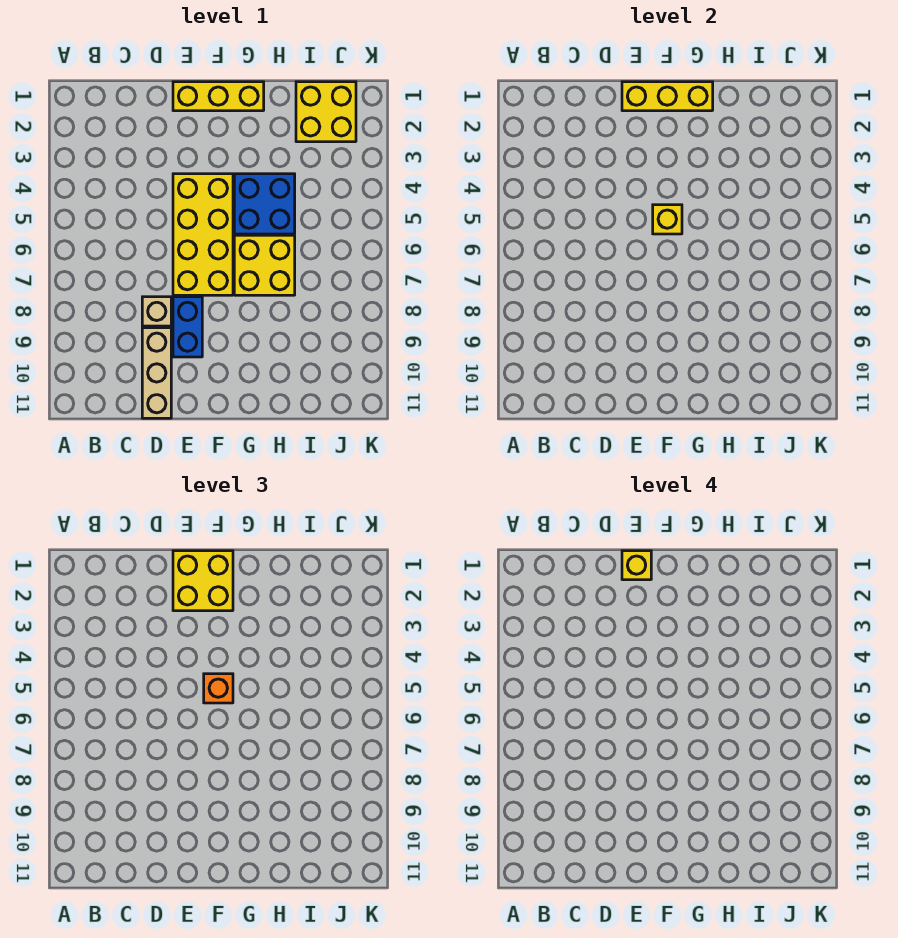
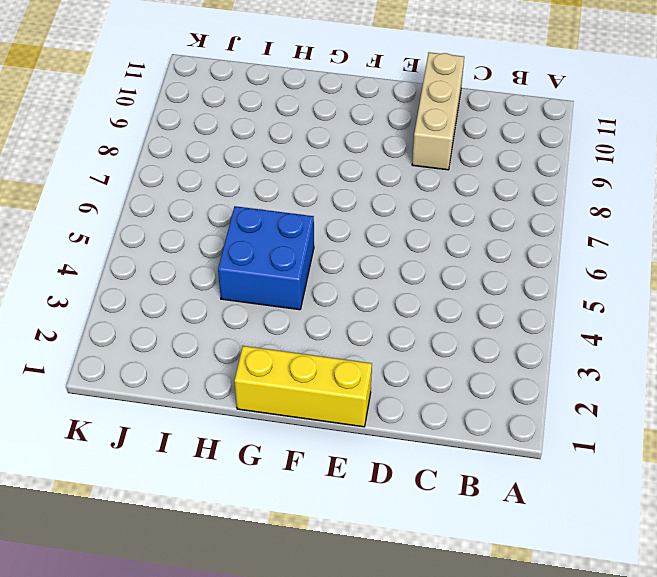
none -> tan 1x1 brick [142,297,171,326]
none -> yellow 2x4 brick [173,174,233,295]
none -> blue 1x2 brick [173,297,202,357]

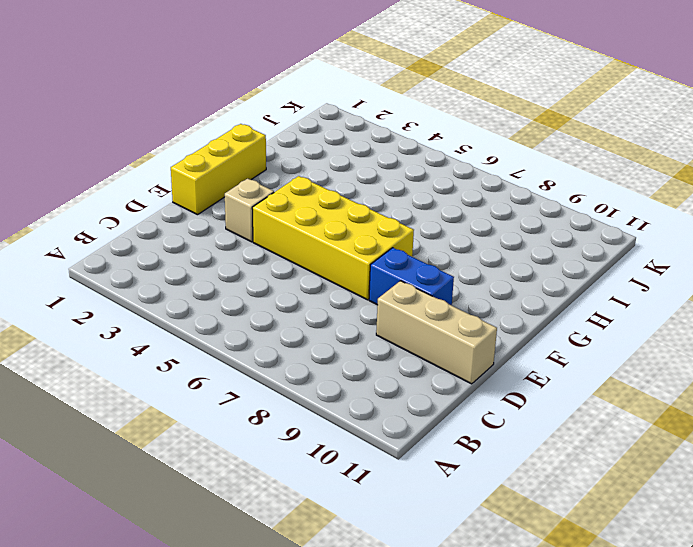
tan 1x1 brick [225,179,274,242] -> tan 1x1 brick moved to [142,297,171,326]
none -> blue 2x2 brick [234,174,295,234]
none -> yellow 2x2 brick [234,235,295,295]
none -> yellow 2x2 brick [296,82,356,142]

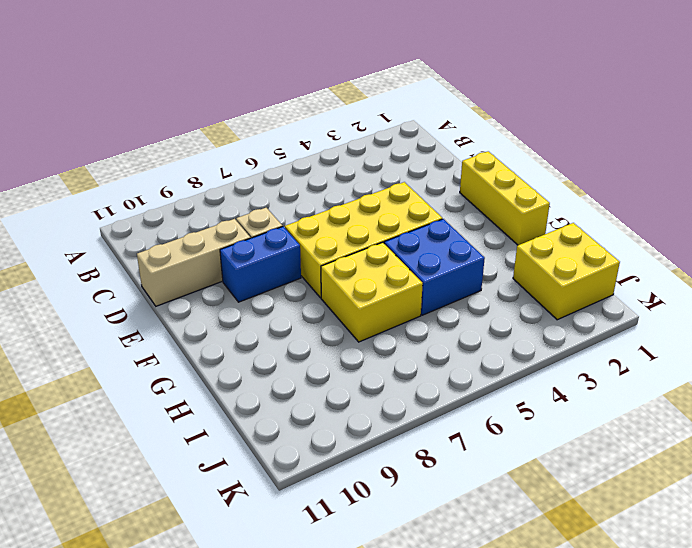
none -> yellow 1x3 brick [622,82,713,111]
none -> yellow 1x1 brick [653,205,682,234]
none -> yellow 2x2 brick [173,551,233,611]

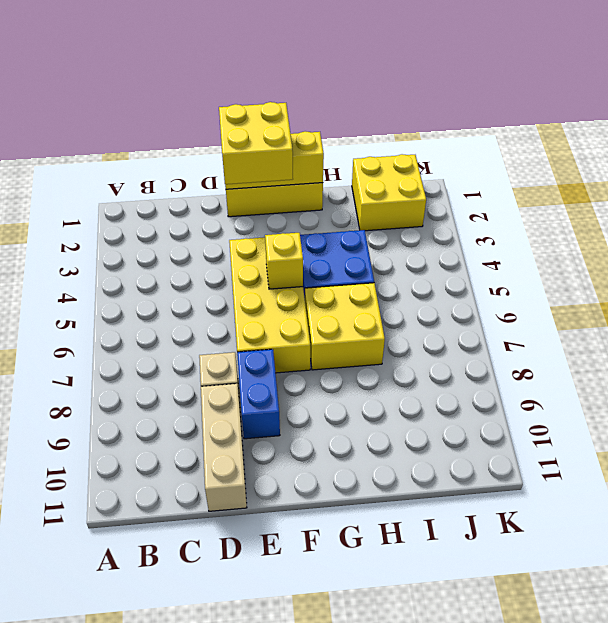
none -> orange 1x1 brick [204,674,233,703]
none -> yellow 1x1 brick [622,551,651,580]

